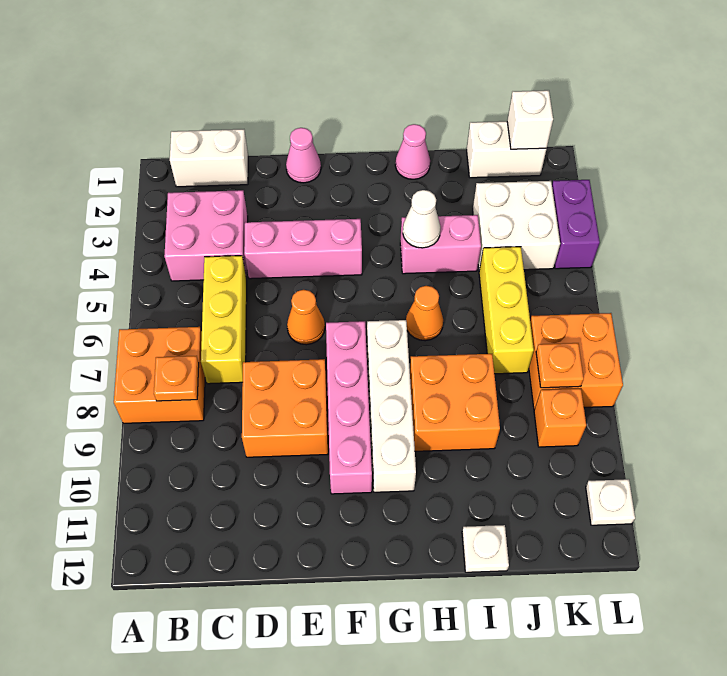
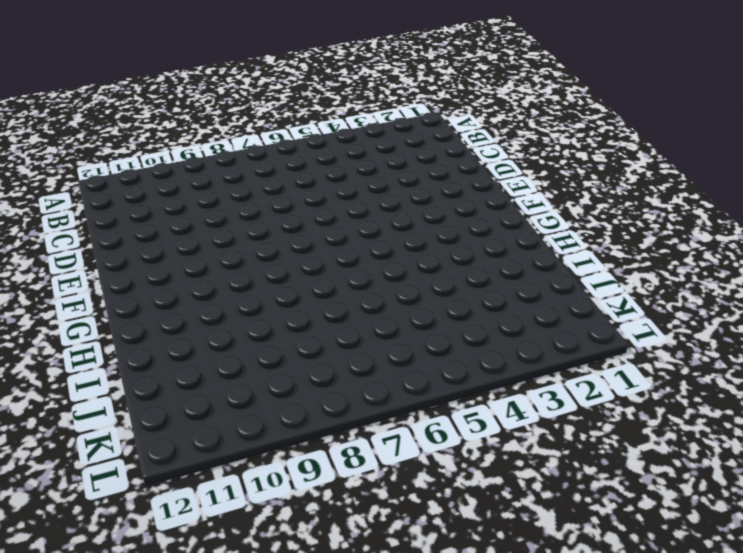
none -> orange 2x2 brick [114,327,205,423]
none -> white 1x2 brick [170,129,248,187]
none -> pink 2x2 brick [164,190,248,281]

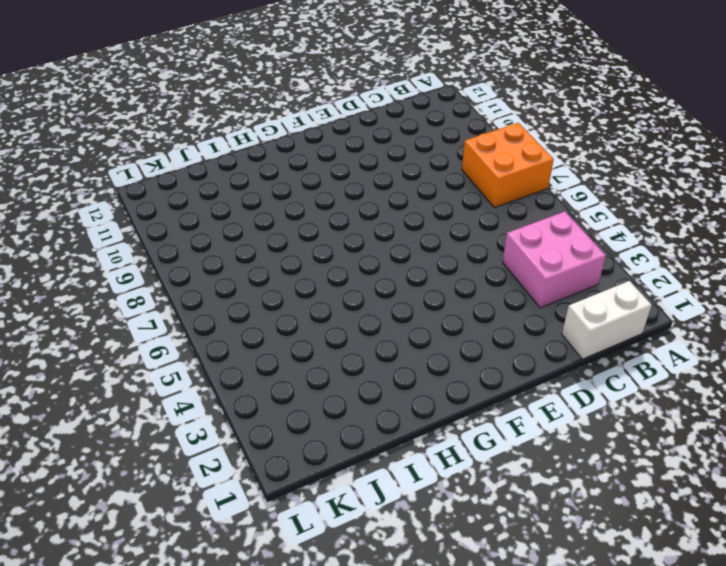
none -> yellow 1x3 brick [201,256,247,384]
none -> pink 1x3 brick [244,219,362,279]
none -> orange 2x2 brick [242,359,328,457]

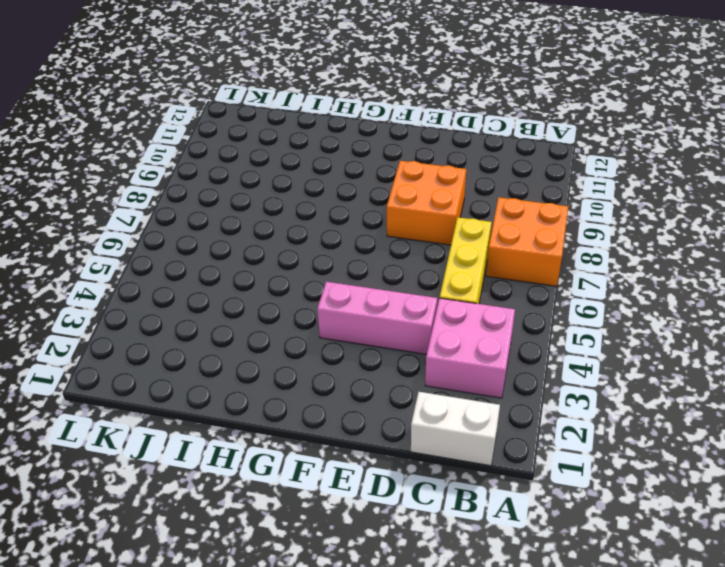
none -> pink 1x1 cone [286,128,321,183]
none -> orange 1x1 cone [287,290,325,345]
none -> pink 1x4 brick [326,321,372,494]

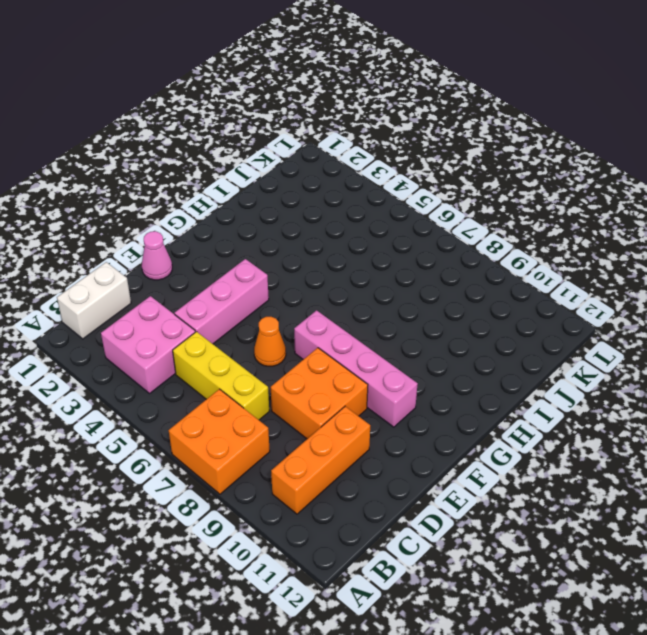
orange 1x3 brick [271,406,370,514] -> none
none -> white 1x4 brick [367,320,416,492]
none -> pink 1x1 cone [395,124,430,179]
none -> pink 1x2 brick [400,215,481,274]

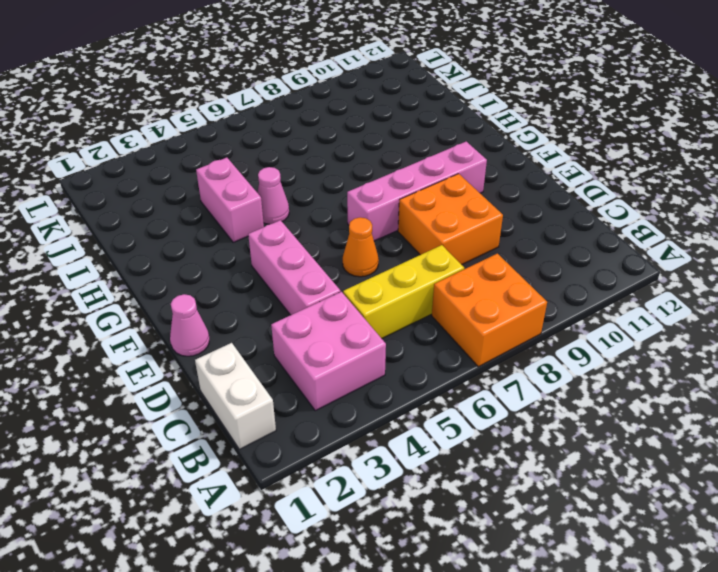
pink 1x1 cone [257,167,289,224] -> pink 1x1 cone moved to [395,124,430,179]
none -> white 1x4 brick [367,320,416,492]
none -> orange 1x1 cone [406,286,443,341]
none -> orange 2x2 brick [410,354,500,451]

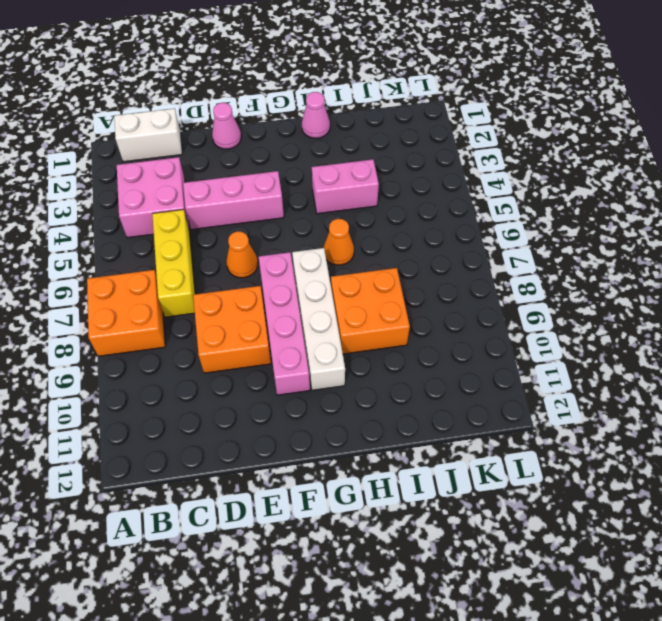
none -> white 1x1 plate [462,525,509,572]
none -> white 1x2 brick [467,121,546,178]
none -> white 2x2 brick [473,181,560,270]

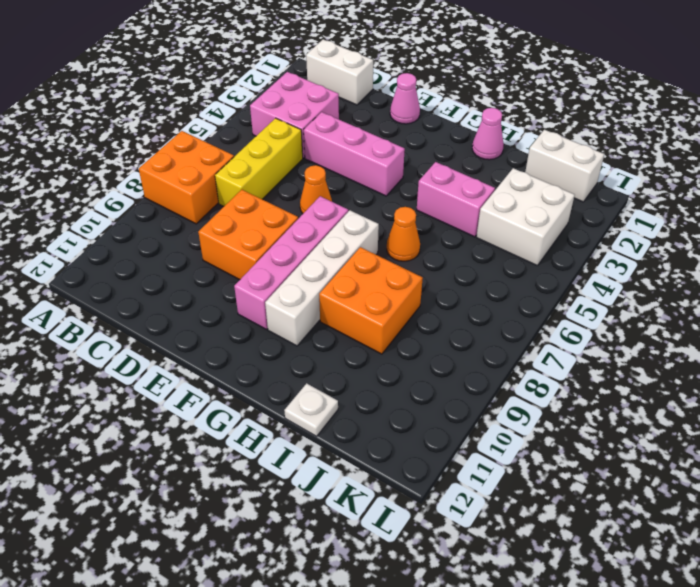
none -> yellow 1x3 brick [479,247,534,374]
none -> orange 2x2 brick [529,313,623,409]
none -> orange 1x1 brick [534,389,586,447]

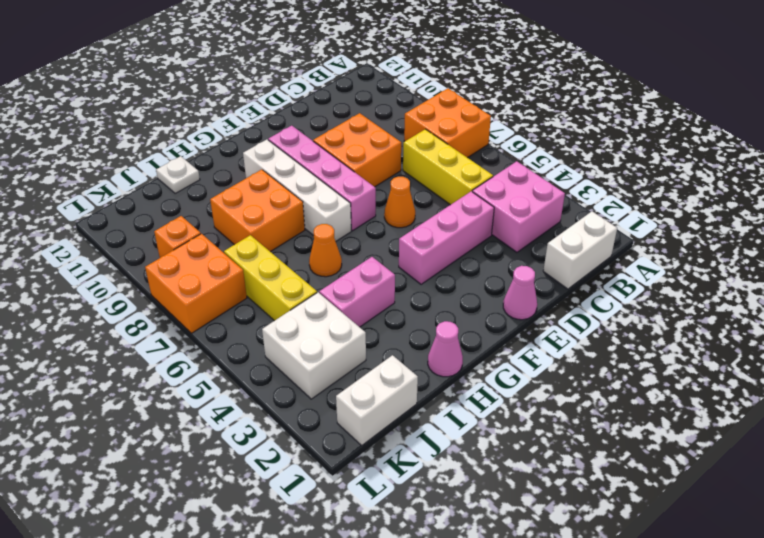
none -> purple 1x2 brick [552,180,600,269]
none -> white 1x1 plate [586,479,635,525]
none -> orange 1x1 plate [154,356,199,401]

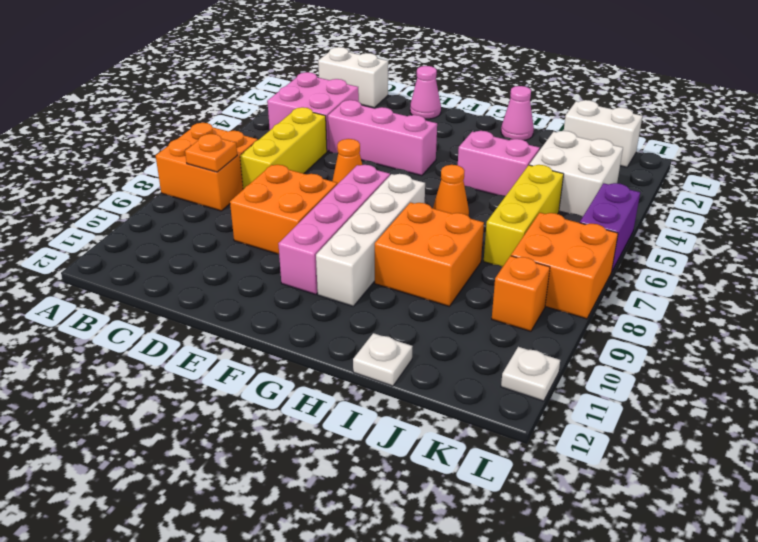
purple 1x2 brick [580,183,640,271] -> purple 1x2 brick moved to [552,180,600,269]
none -> white 1x1 cone [403,190,441,248]
none -> white 1x1 brick [507,90,553,149]
none -> orange 1x1 plate [536,343,584,388]

